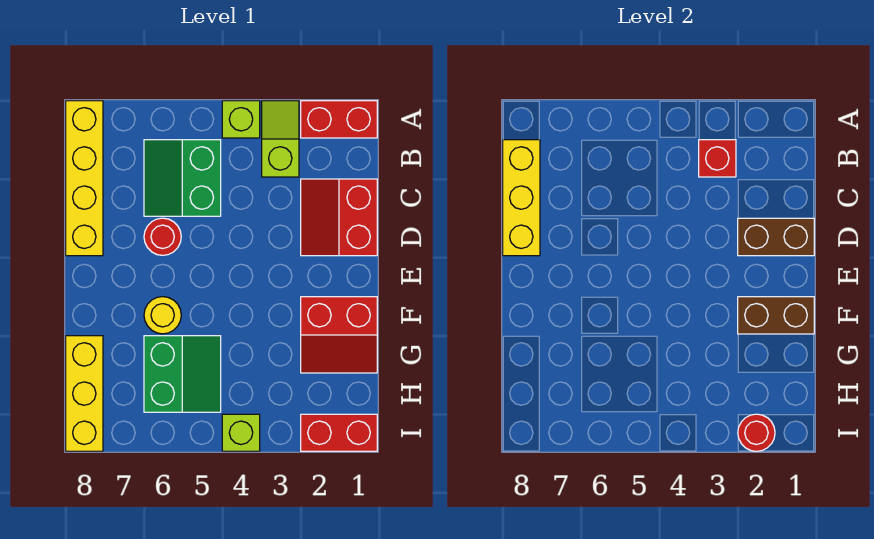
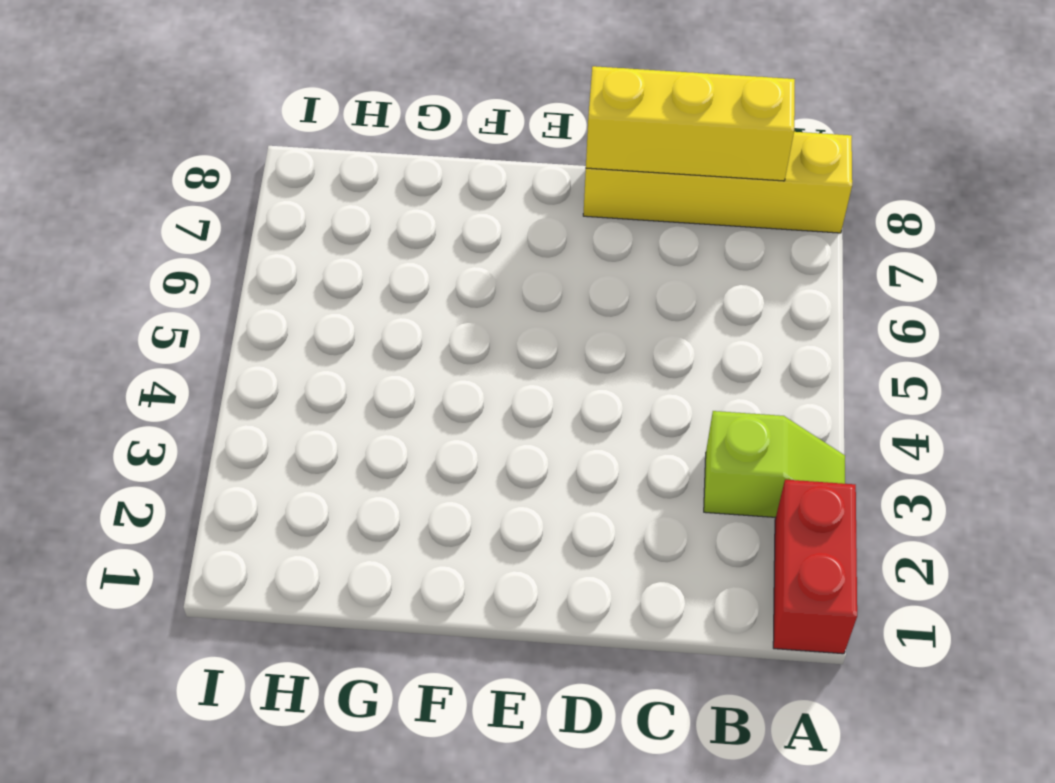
none -> lime 1x1 brick [222,101,260,138]
none -> green 2x2 slope [144,140,221,216]
none -> red 2x2 slope [301,179,377,256]

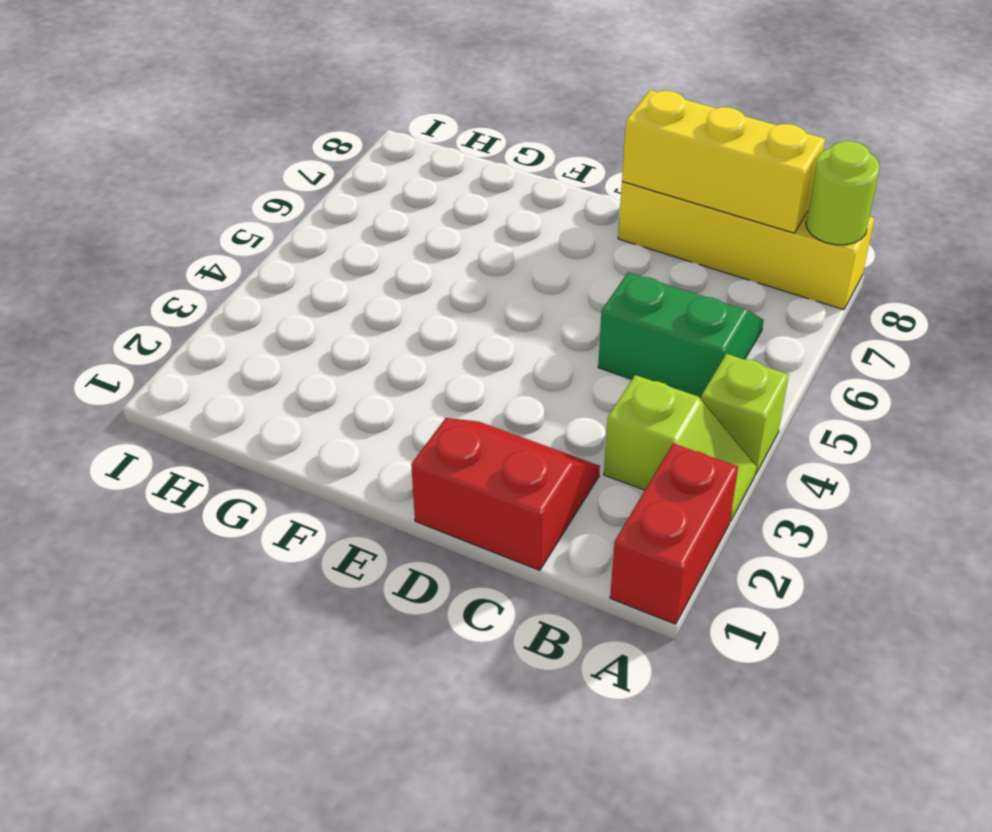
lime 1x1 round brick [806,141,880,245] -> none
none -> red 1x1 round brick [144,218,181,255]
none -> red 2x2 slope [301,297,377,373]
none -> yellow 1x1 round brick [144,297,181,334]

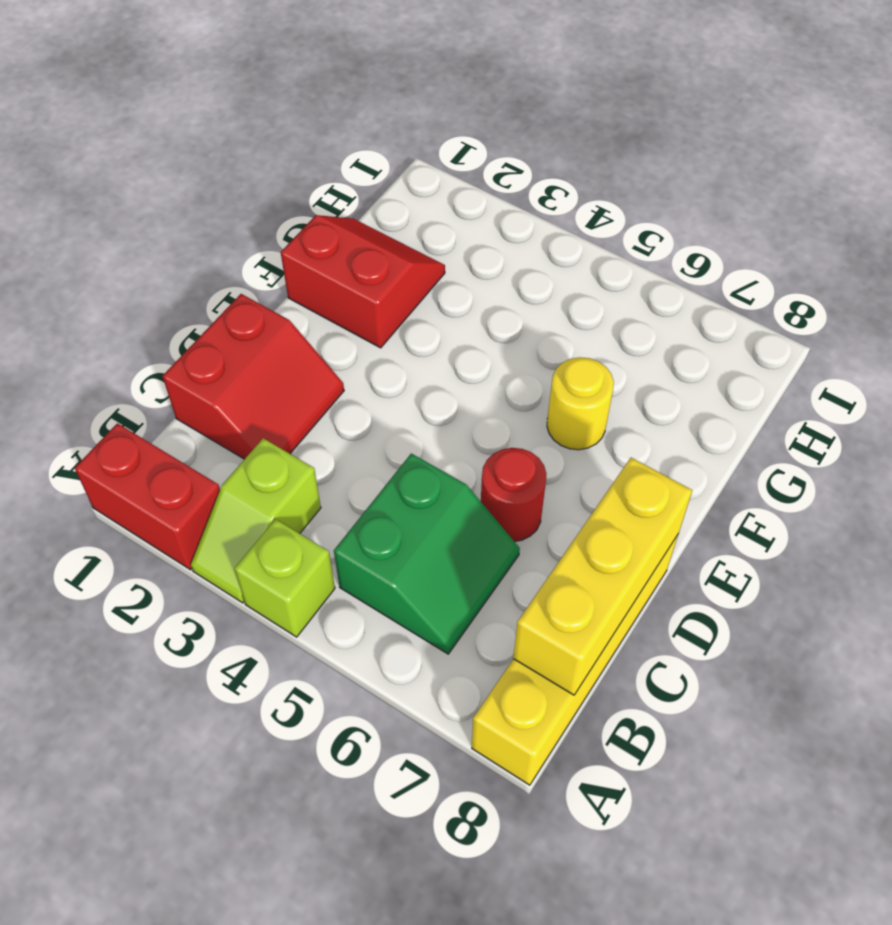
none -> green 2x2 slope [144,336,221,412]
none -> yellow 1x3 brick [66,336,103,451]
none -> red 1x2 brick [301,414,377,451]

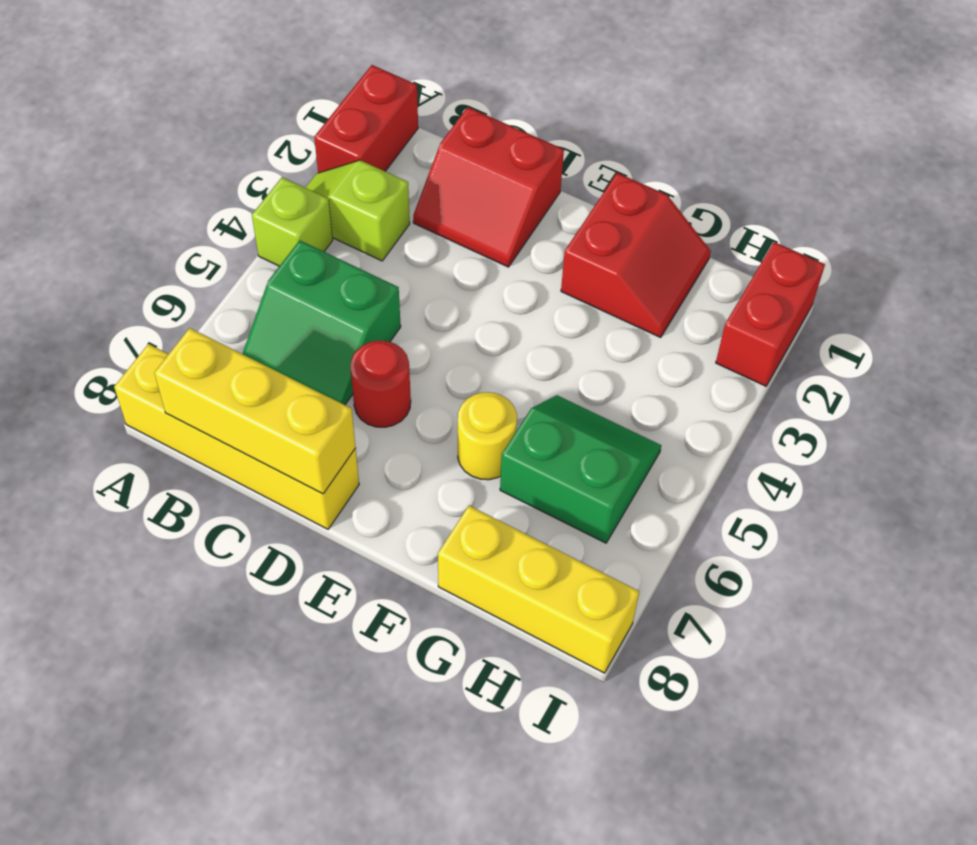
none -> lime 1x1 brick [222,414,260,451]
none -> red 1x1 brick [699,140,736,177]
none -> brown 1x2 brick [738,218,814,256]

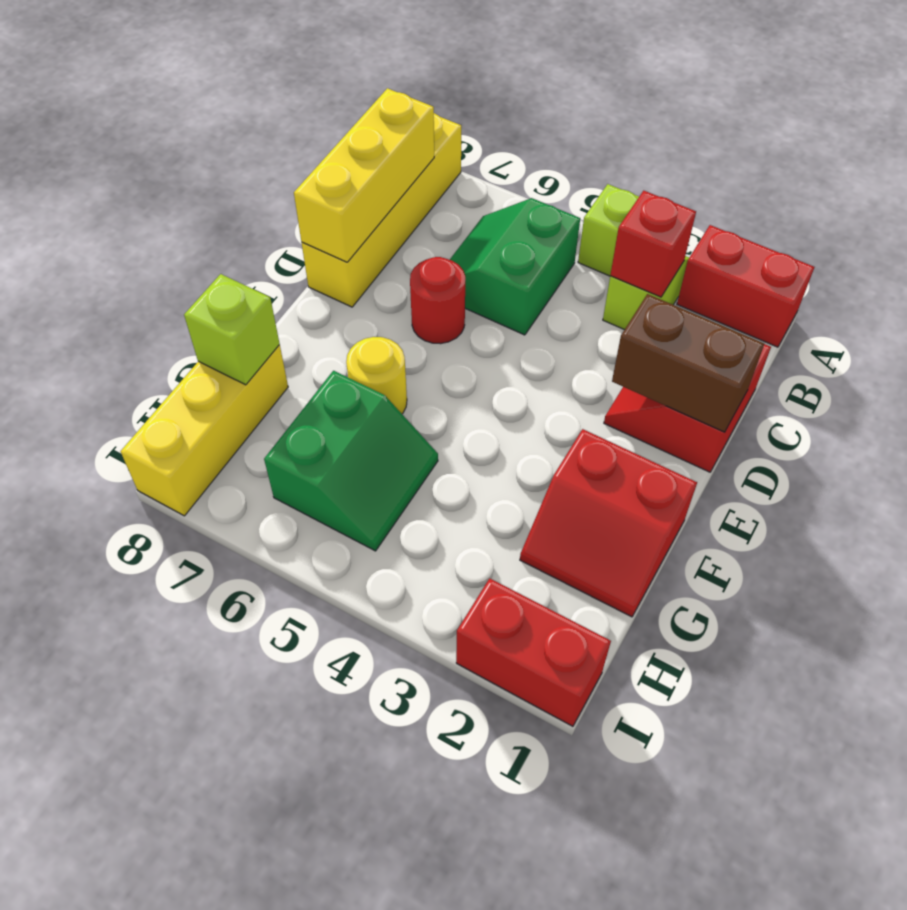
lime 1x1 brick [184,274,280,385] -> lime 1x1 brick moved to [222,414,260,451]
none -> brown 1x2 brick [738,297,814,334]
none -> red 1x1 round brick [738,414,775,451]

